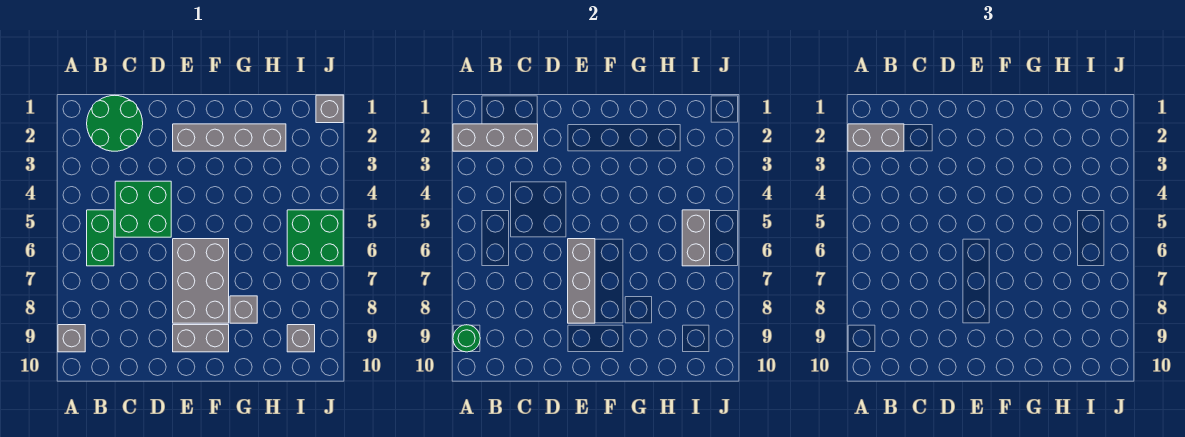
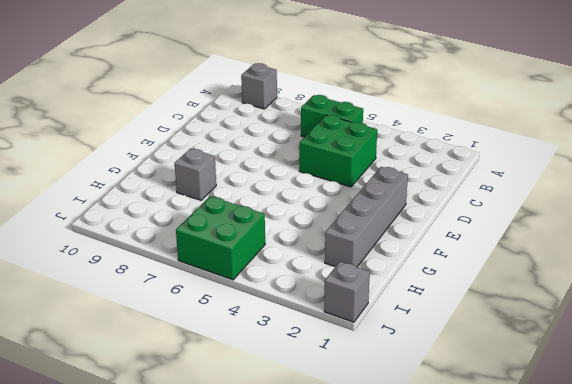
none -> green 2x2 round brick [87,95,143,151]
none -> grey 2x3 brick [173,239,229,323]
none -> grey 1x2 brick [173,325,229,352]

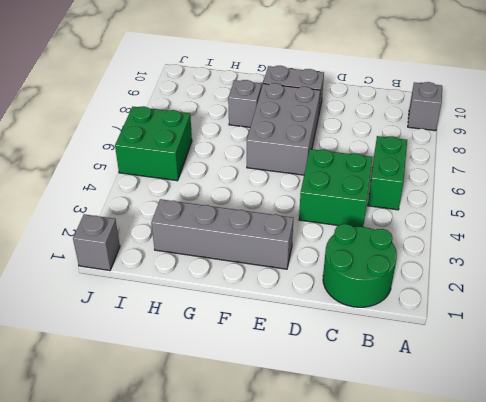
none -> grey 1x1 brick [287,325,315,352]
none -> grey 1x3 brick [453,124,538,151]
none -> green 1x1 round brick [453,325,480,352]

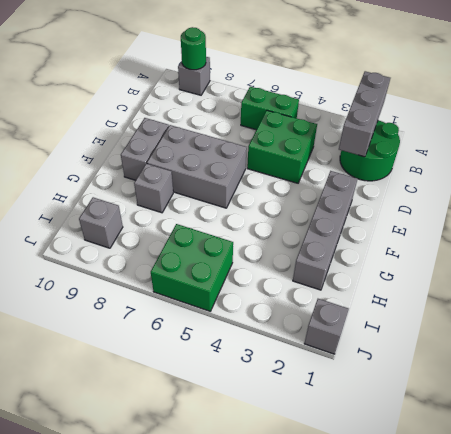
none -> grey 1x3 brick [568,239,595,323]
none -> grey 1x2 brick [682,210,710,266]
none -> grey 1x2 brick [848,124,904,151]

